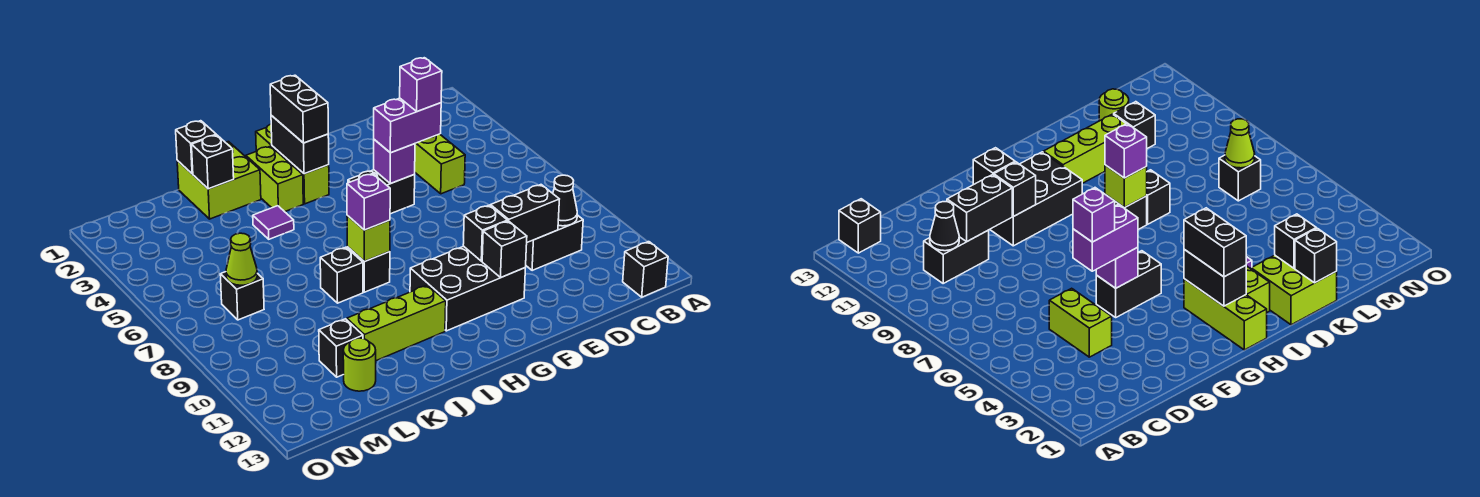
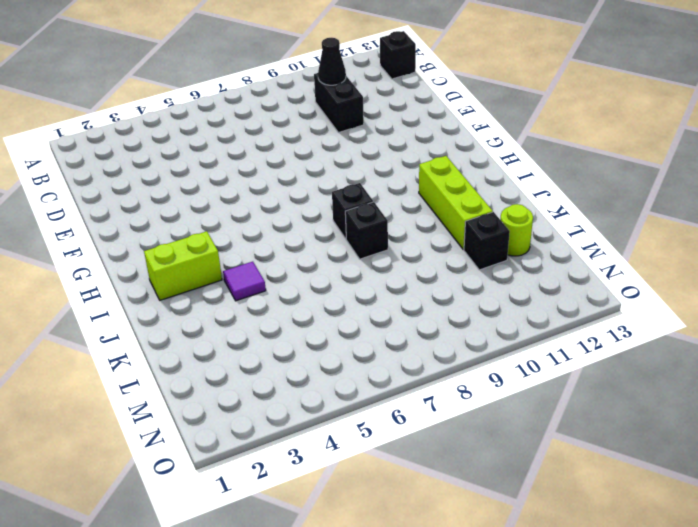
none -> lime 1x2 brick [415,134,465,194]
none -> black 1x2 brick [348,170,415,214]
none -> black 2x3 brick [410,246,525,331]

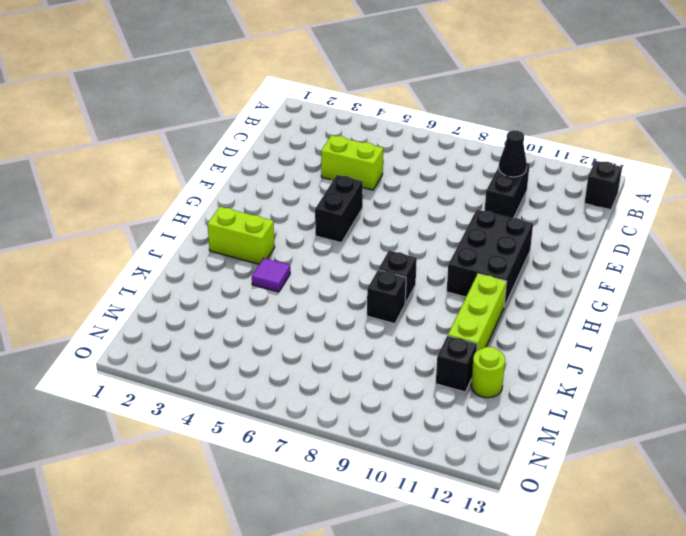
none -> lime 1x3 brick [256,124,329,204]
none -> lime 2x2 brick [177,142,261,219]
none -> black 1x1 brick [220,272,264,320]

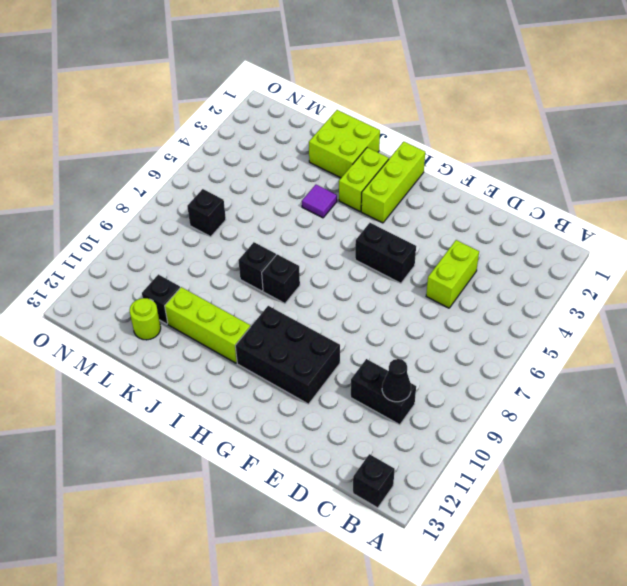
none -> black 1x2 brick [491,185,559,242]
none -> purple 1x1 brick [374,140,415,184]
none -> black 1x1 brick [463,205,507,261]

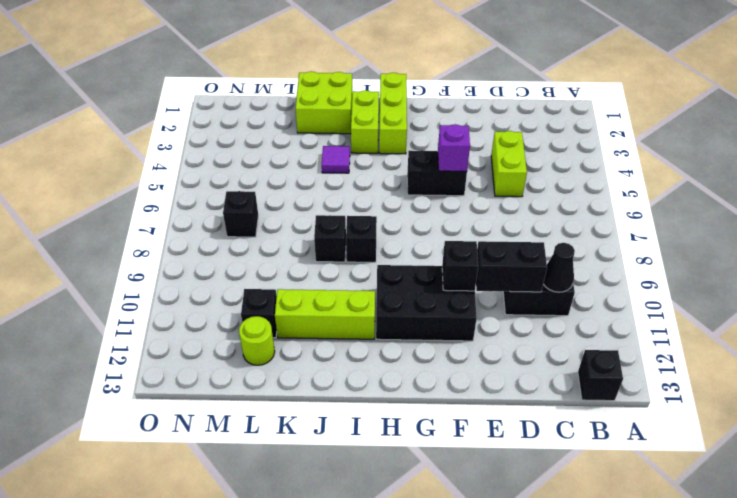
none -> black 1x1 brick [482,221,527,278]
none -> black 1x2 brick [271,115,329,174]
none -> lime 1x1 brick [347,216,390,261]

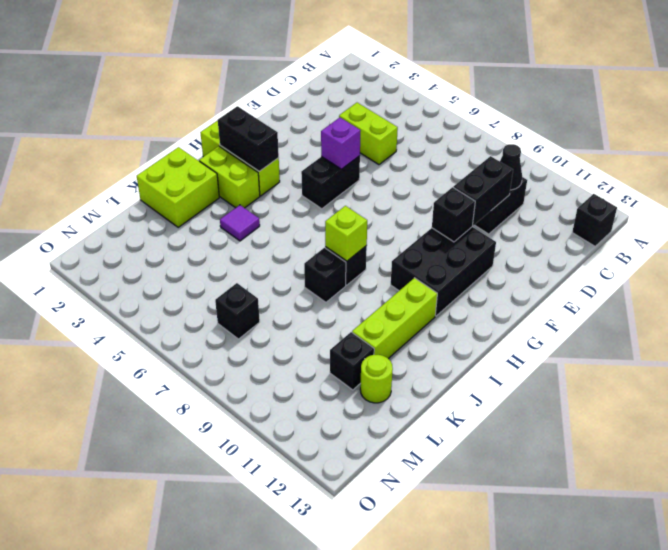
none -> black 1x1 brick [482,221,527,278]
none -> black 1x1 brick [176,121,216,174]
none -> black 1x1 brick [192,135,234,189]

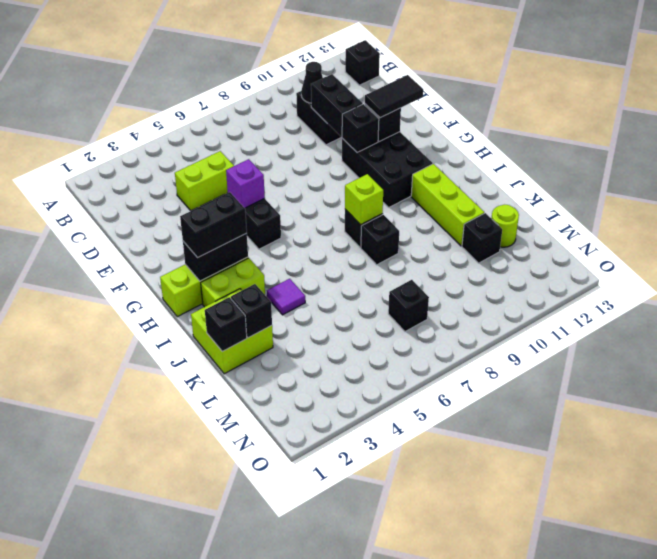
black 1x2 tile [365,75,423,118] -> none
none -> lime 1x1 cone [226,233,257,285]
none -> purple 1x2 brick [374,98,441,153]
none -> purple 1x1 brick [347,174,390,230]

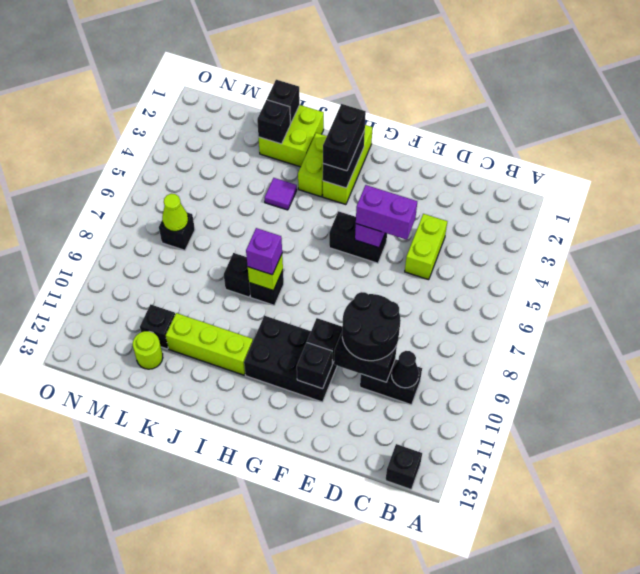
black 2x2 round brick [342,292,401,361] -> none
none -> purple 1x1 brick [400,58,442,111]

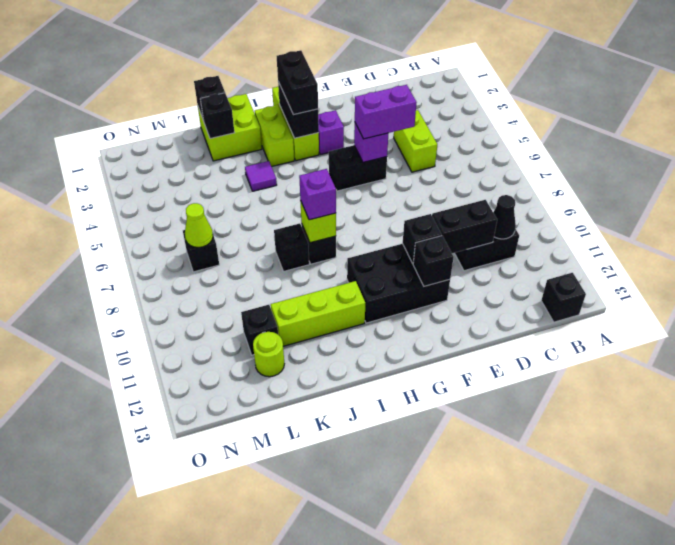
purple 1x1 brick [318,110,344,155] -> purple 1x1 brick moved to [400,58,442,111]

